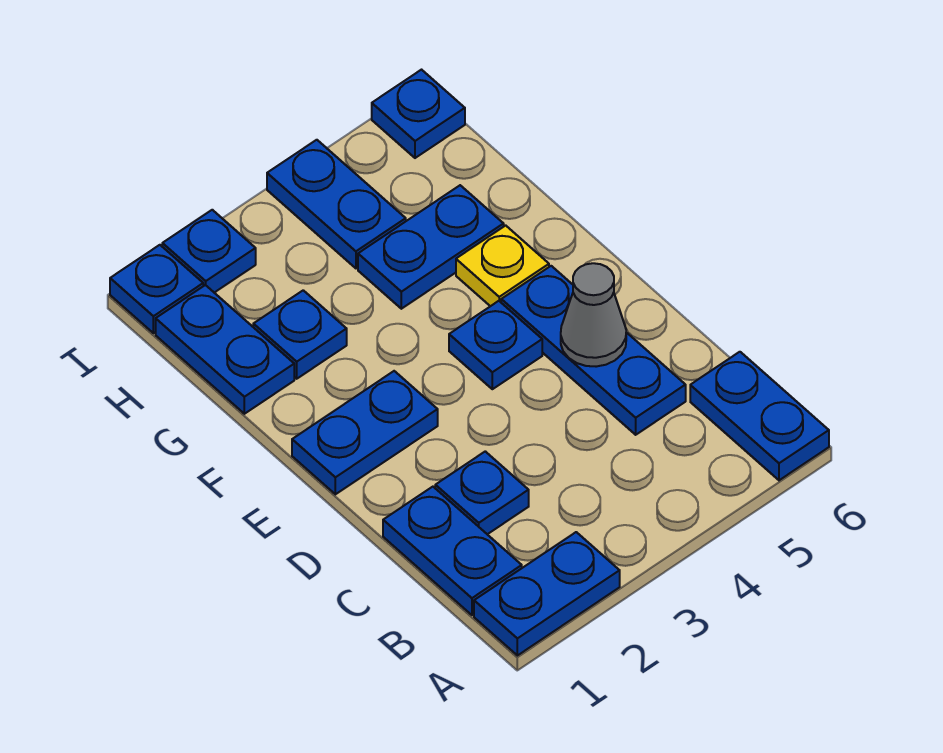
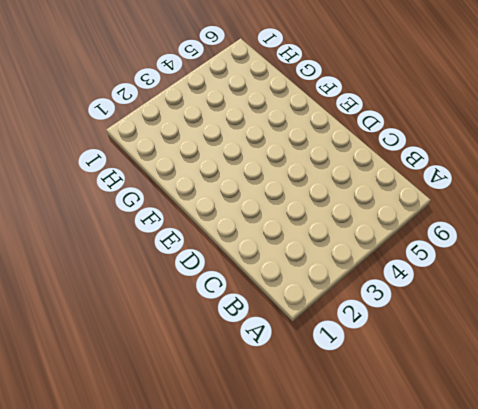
none -> blue 1x2 plate [474,532,620,656]
none -> blue 1x2 plate [690,352,829,480]
none -> blue 1x2 plate [383,487,522,615]

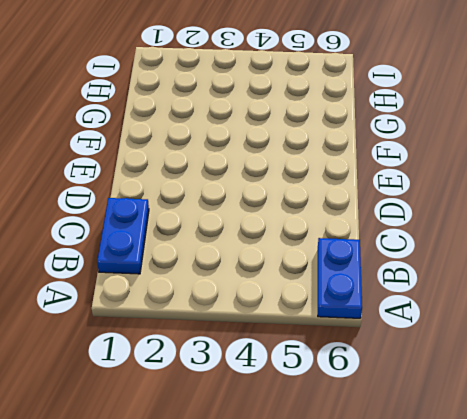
none -> blue 1x2 plate [474,532,620,656]
none -> blue 1x1 plate [435,451,529,534]
none -> blue 1x3 plate [501,266,686,435]

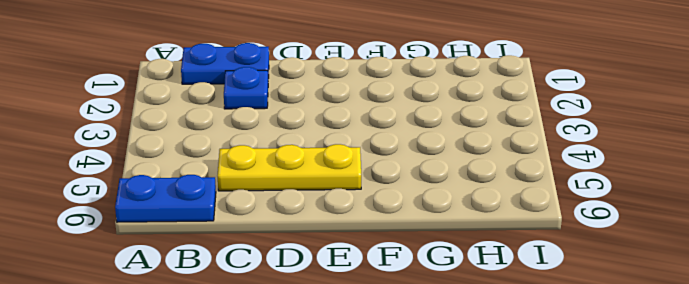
yellow 1x3 plate [218,144,361,191] -> blue 1x3 plate [501,266,686,435]
none -> blue 1x2 plate [474,532,620,656]
none -> blue 1x2 plate [292,371,438,494]
none -> blue 1x1 plate [449,301,542,389]

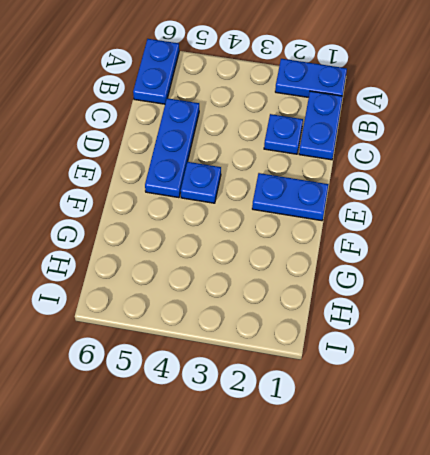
none -> yellow 1x1 plate [456,225,549,306]
none -> blue 1x2 plate [156,285,294,414]
none -> blue 1x1 plate [253,290,347,379]

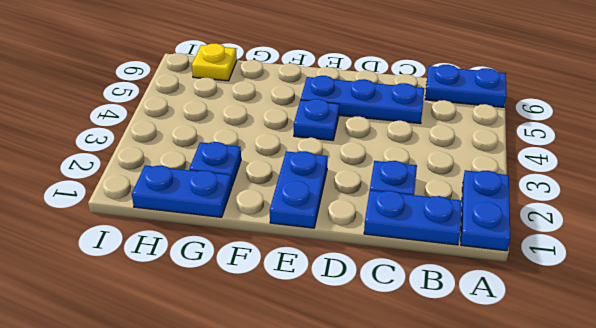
yellow 1x1 plate [192,43,237,81] -> yellow 1x1 plate moved to [456,225,549,306]
none -> blue 1x2 plate [358,185,504,309]
none -> blue 1x2 plate [267,140,406,268]
none -> blue 1x1 plate [110,245,203,333]

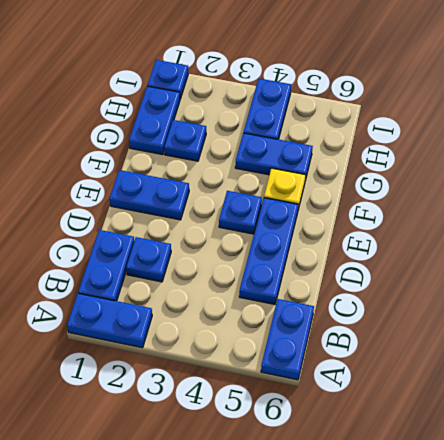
none -> blue 1x1 plate [162,210,256,293]
none -> blue 1x1 plate [372,70,465,158]
none -> grey 1x1 cone [561,263,626,367]

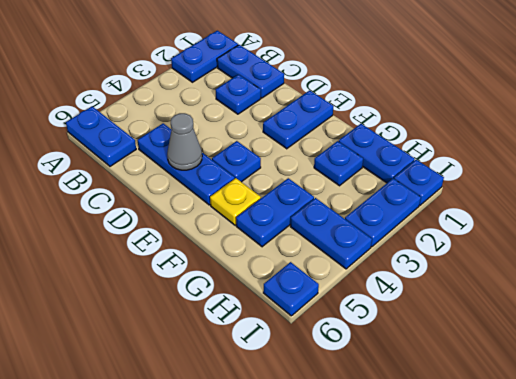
blue 1x2 plate [345,179,421,247] -> blue 1x1 plate [162,210,256,293]

